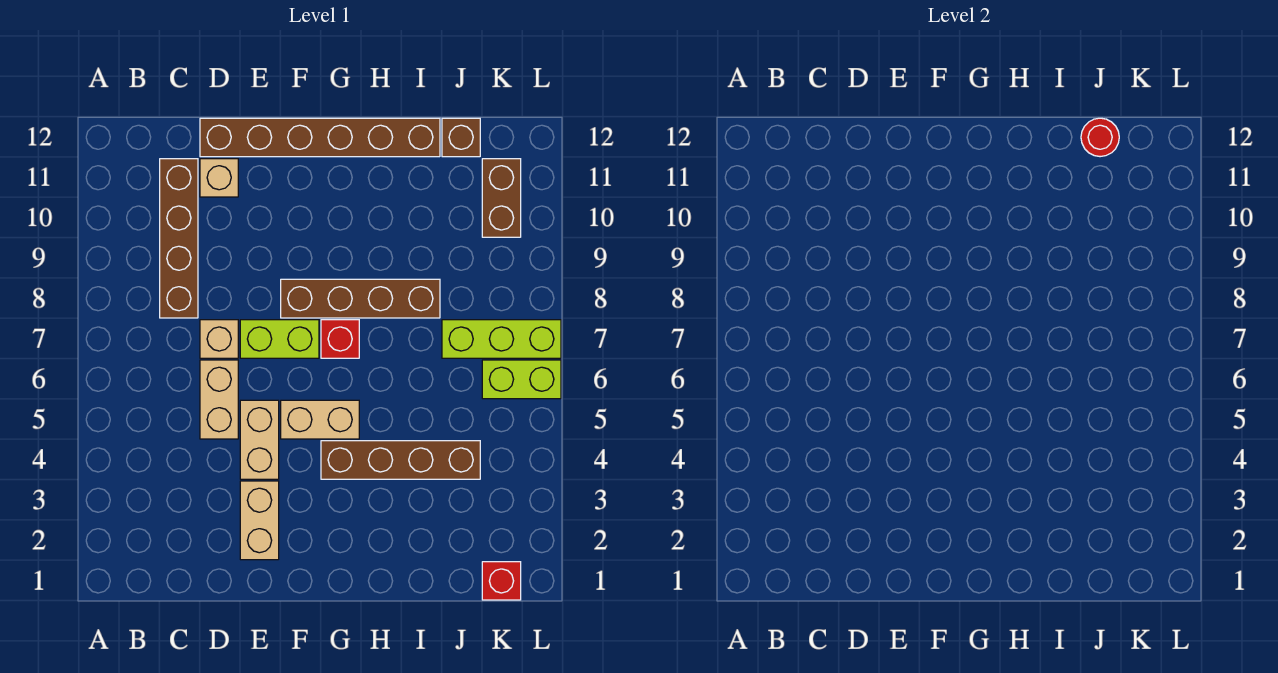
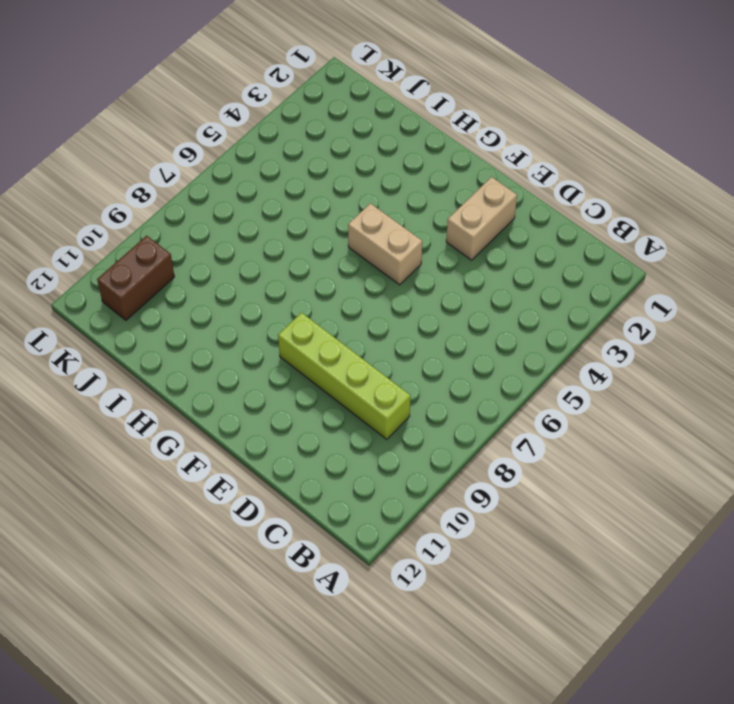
lime 1x4 brick [278,313,410,439] -> brown 1x4 brick [160,159,198,318]
none -> tan 1x2 brick [200,360,238,439]
none -> tan 1x1 brick [200,320,238,358]
none -> tan 1x1 brick [200,159,238,197]

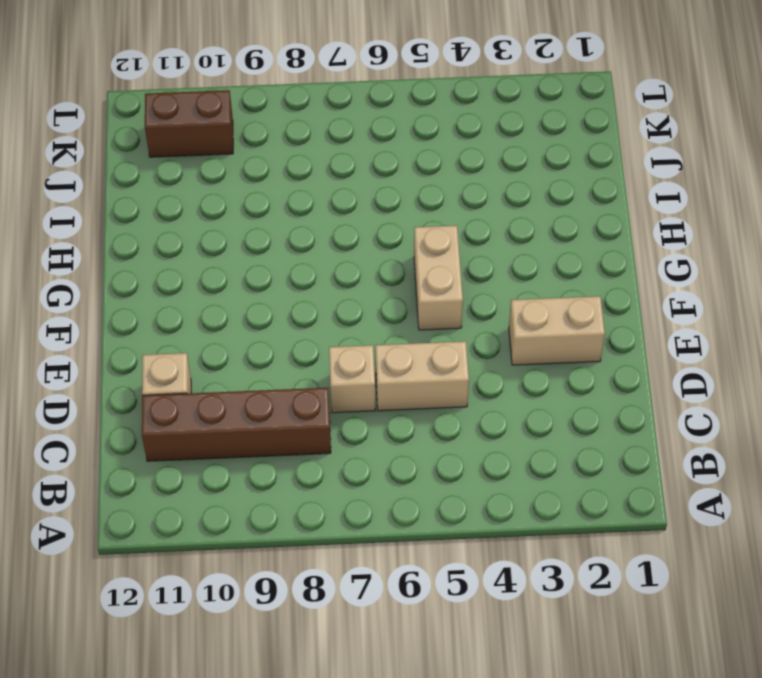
none -> brown 1x6 brick [200,118,440,157]
none -> tan 1x2 brick [240,400,279,479]
none -> lime 1x2 brick [240,320,319,358]

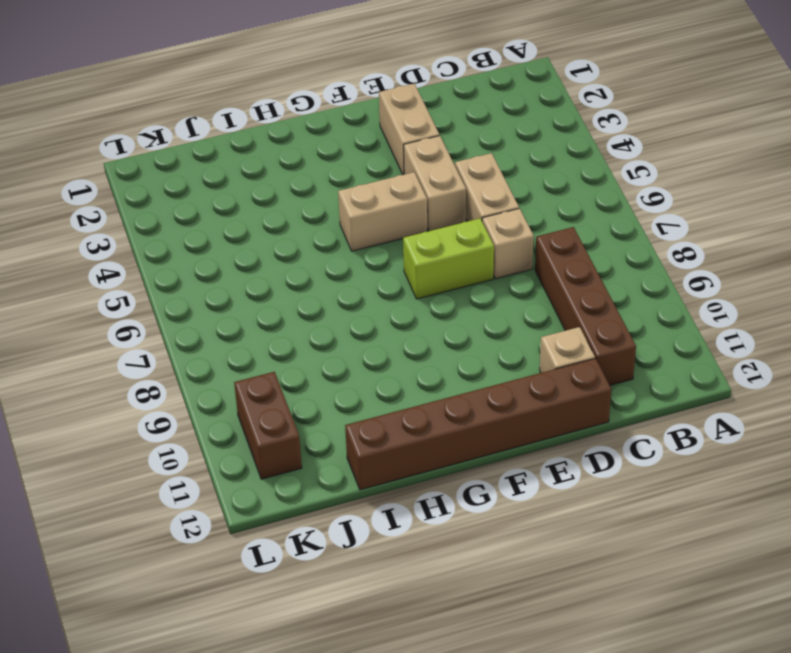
none -> brown 1x4 brick [281,279,440,318]
none -> brown 1x4 brick [321,441,480,479]
none -> red 1x1 brick [321,320,359,358]

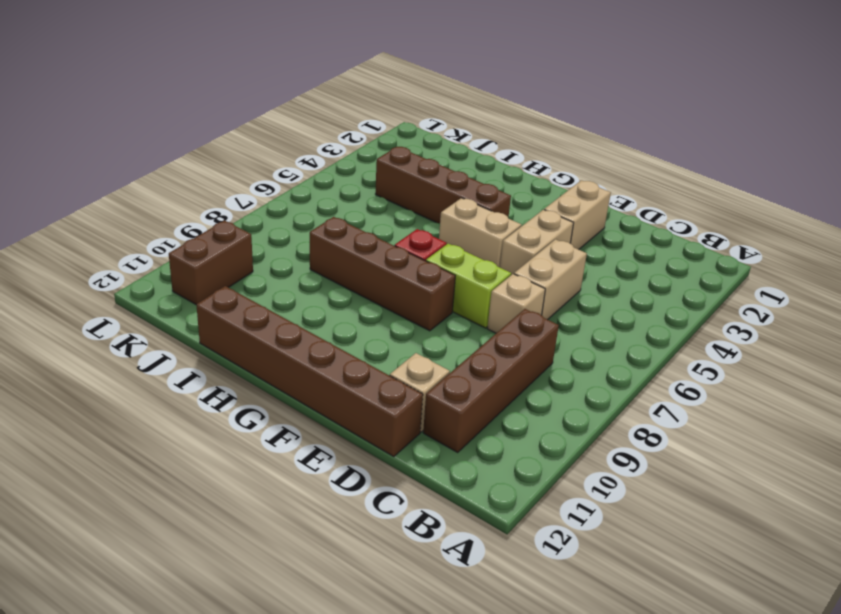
none -> lime 1x3 brick [442,320,561,358]
none -> brown 1x1 brick [442,118,480,157]
none -> red 1x1 brick [482,562,521,600]

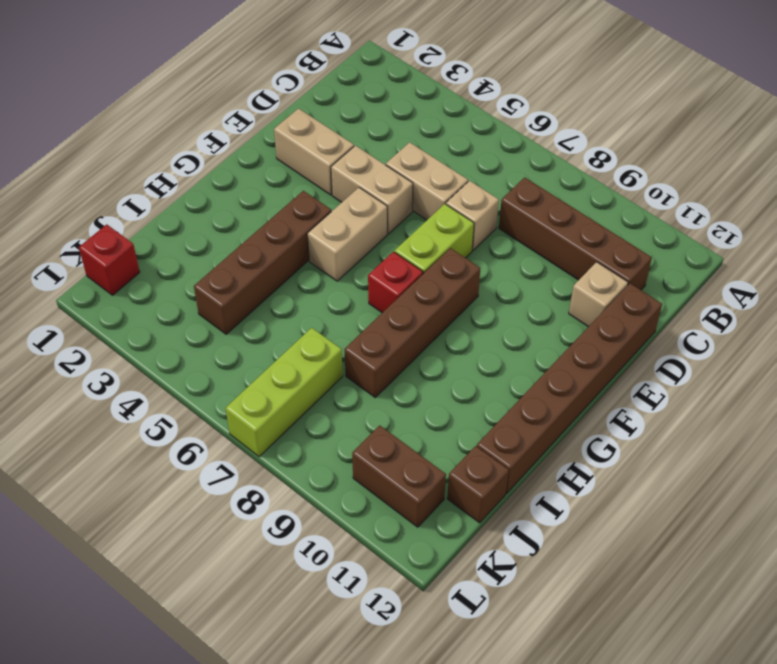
none -> lime 1x2 brick [482,360,561,399]
none -> red 1x1 round brick [1081,118,1119,157]

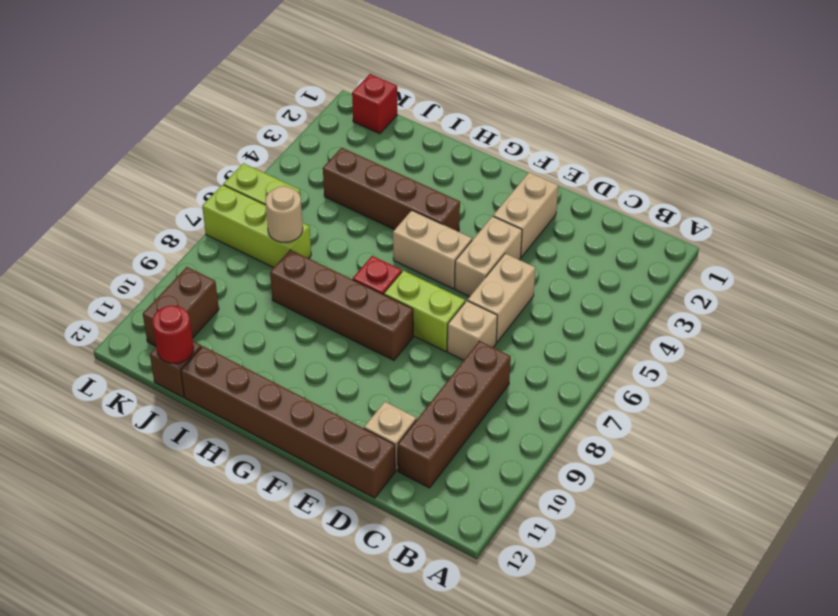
tan 1x1 round brick [265,186,303,243] -> none

